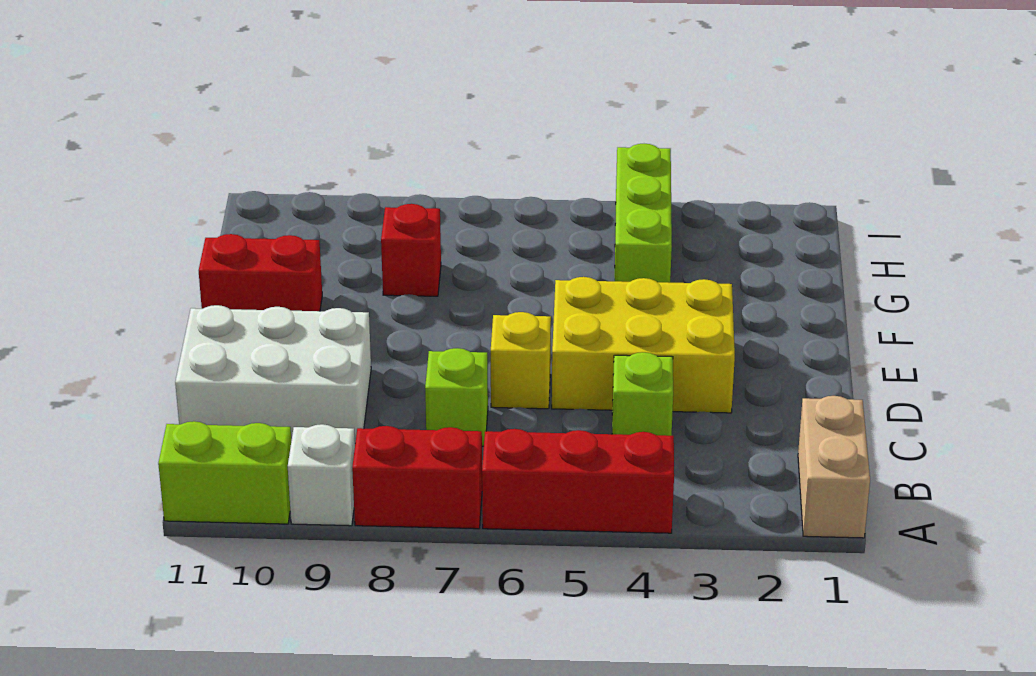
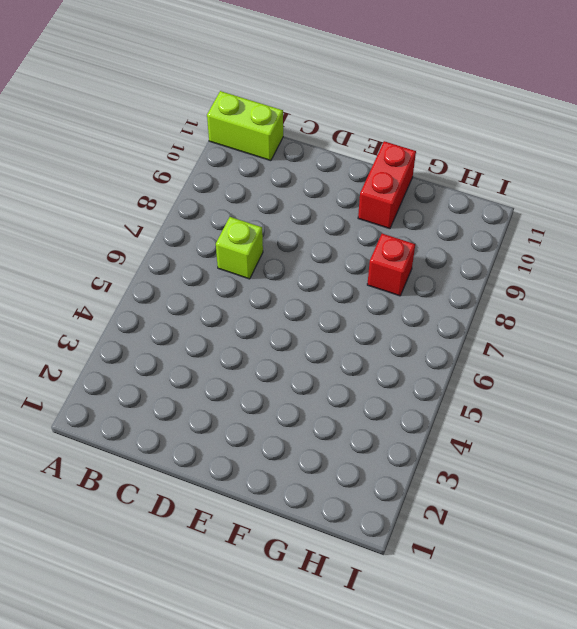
lime 1x2 brick [207,91,283,161] -> lime 1x2 brick turned to [158,421,291,524]
none -> tan 1x2 brick [798,396,870,538]
none -> red 1x3 brick [482,429,674,533]
none -> red 1x2 brick [352,426,482,529]

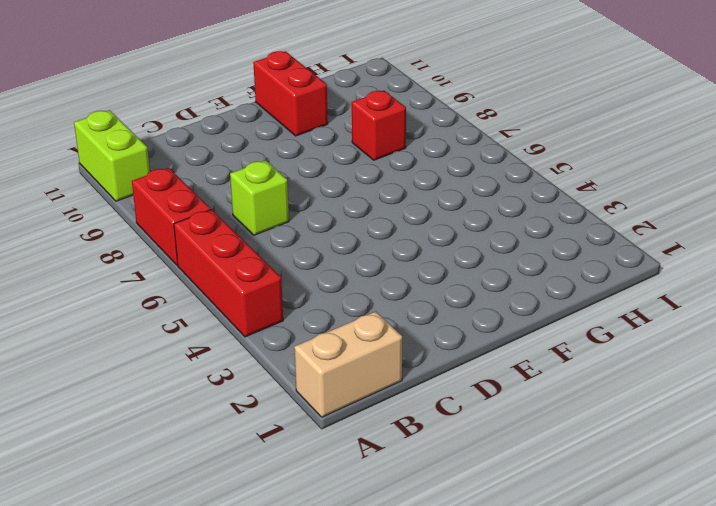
none -> white 1x1 brick [288,424,355,526]
none -> lime 1x1 brick [612,352,673,436]
none -> white 2x3 brick [175,305,371,443]

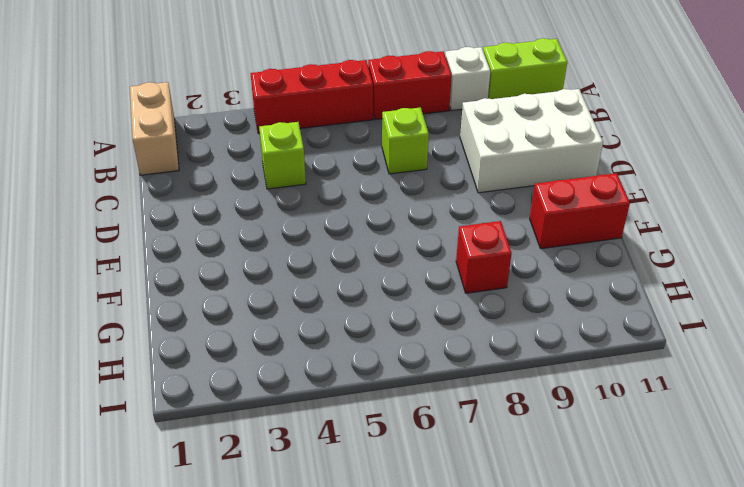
none -> yellow 2x3 brick [552,277,735,413]
none -> yellow 1x1 brick [491,312,551,409]
none -> lime 1x3 brick [615,144,672,283]

